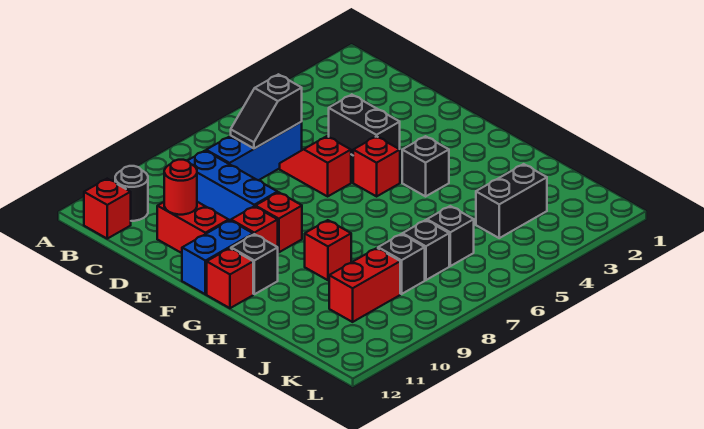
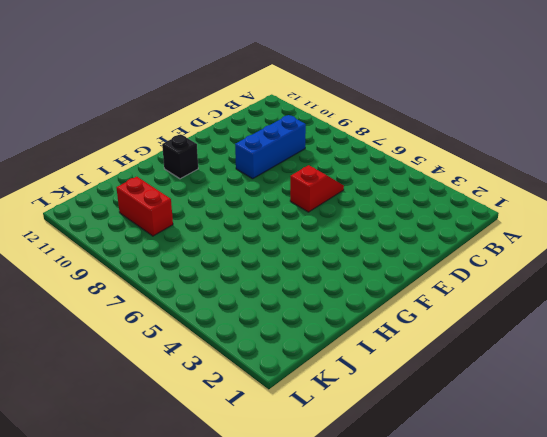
none -> black 1x1 round brick [115,166,148,221]
none -> red 1x1 brick [84,179,131,239]
none -> blue 1x3 brick [206,122,302,180]

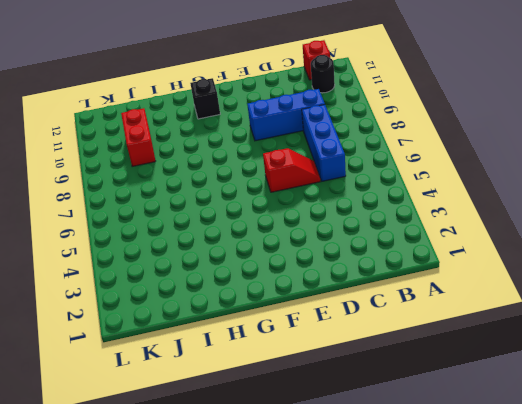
none -> black 1x2 brick [329,95,400,155]
none -> red 1x2 brick [157,202,229,253]
none -> red 1x1 brick [353,136,400,196]

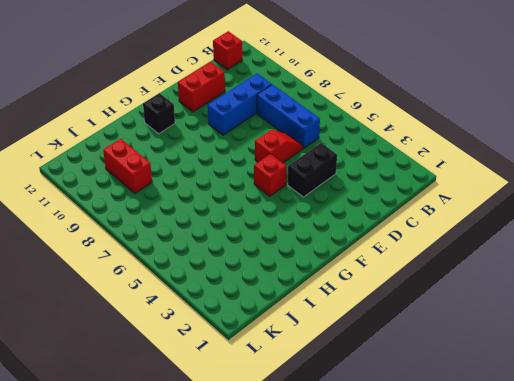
none -> black 1x1 round brick [115,166,148,221]
none -> red 1x1 brick [255,192,302,252]
none -> red 1x1 brick [231,206,278,247]

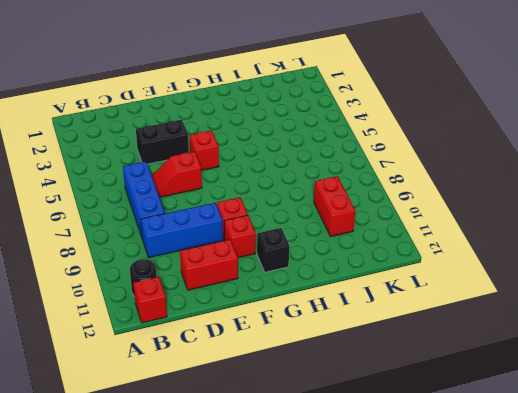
none -> blue 1x2 brick [182,220,253,294]
none -> black 1x1 brick [402,136,449,196]
none -> red 1x1 brick [207,248,253,308]

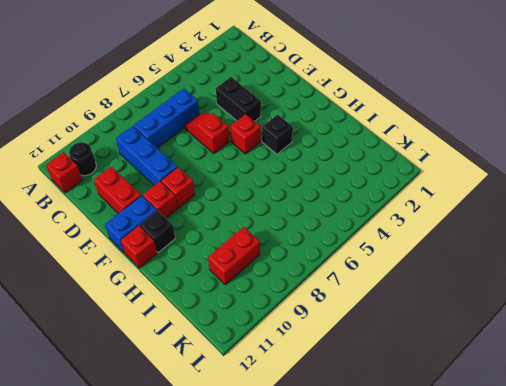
none -> red 1x1 brick [305,220,351,280]
none -> black 1x2 brick [476,164,547,238]
none -> black 1x1 brick [427,206,474,266]

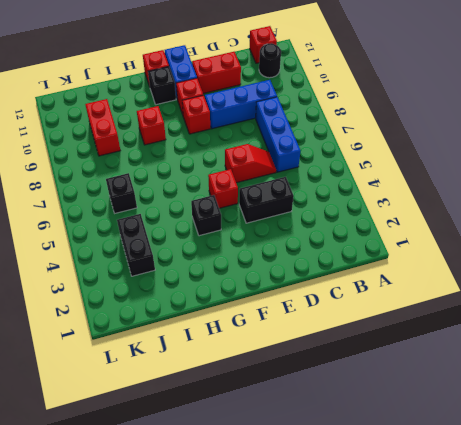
none -> black 1x1 brick [403,220,449,280]
none -> black 1x1 brick [378,234,425,294]
none -> black 1x2 slope [231,74,302,149]

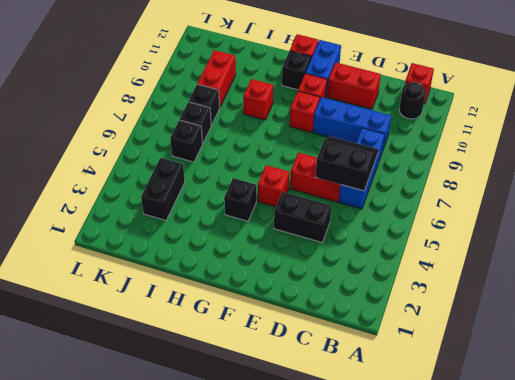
black 2x2 slope [316,136,379,191] -> black 1x2 slope [231,74,302,149]
none -> red 1x1 round brick [164,160,197,215]

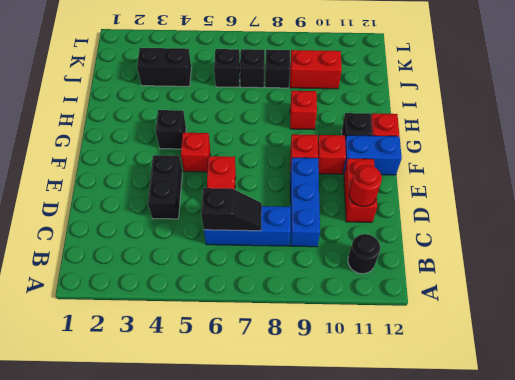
none -> red 1x1 brick [84,179,131,239]

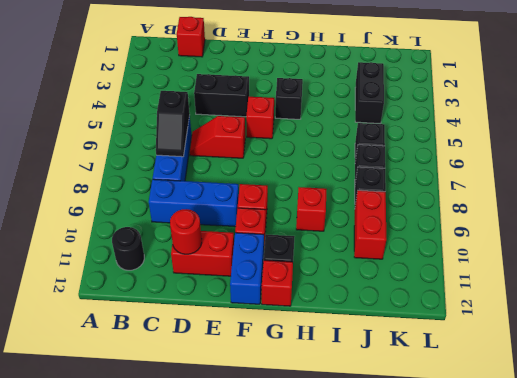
red 1x1 brick [177,17,205,57] -> red 1x1 brick moved to [84,179,131,239]

